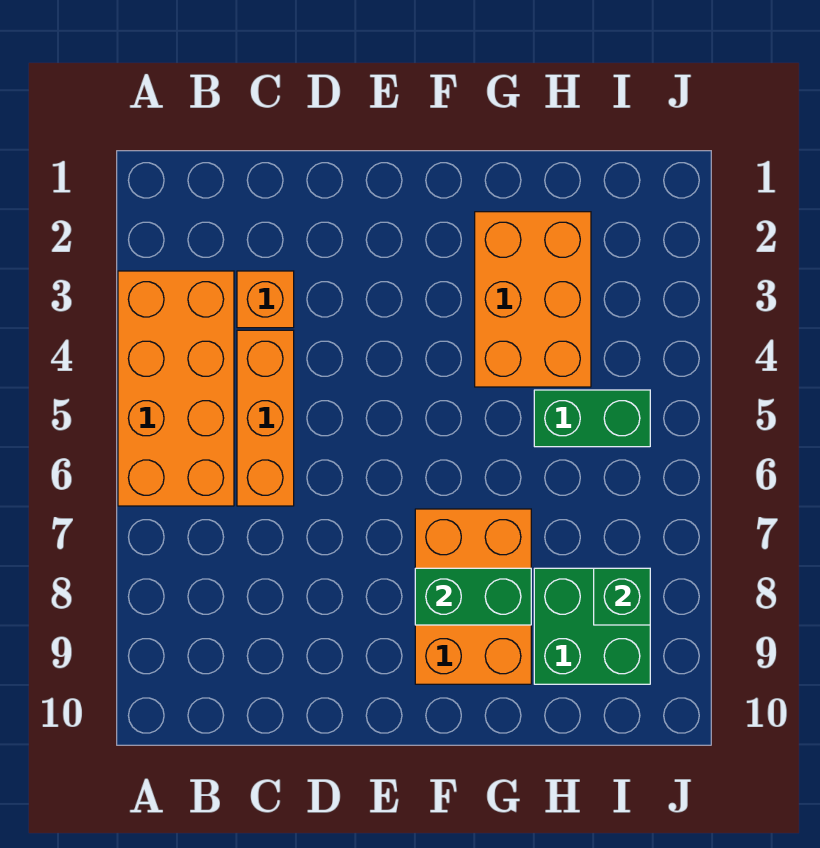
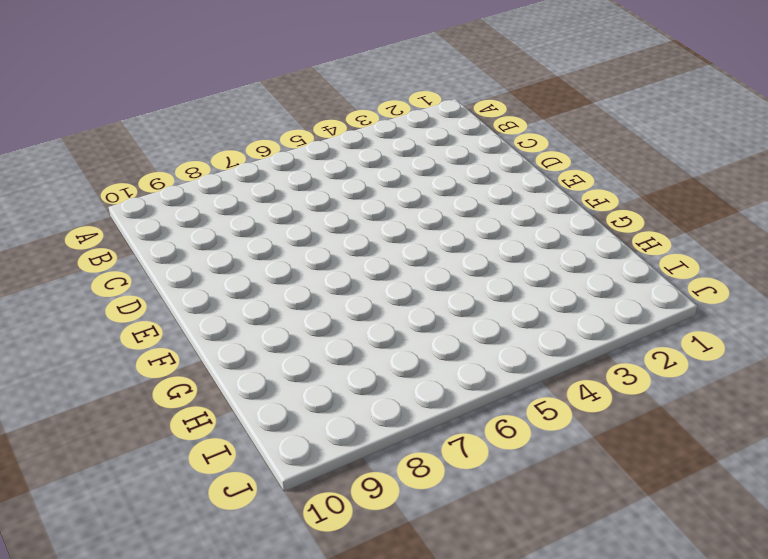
none -> orange 2x4 brick [118,271,234,506]
none -> orange 1x1 brick [237,271,294,328]

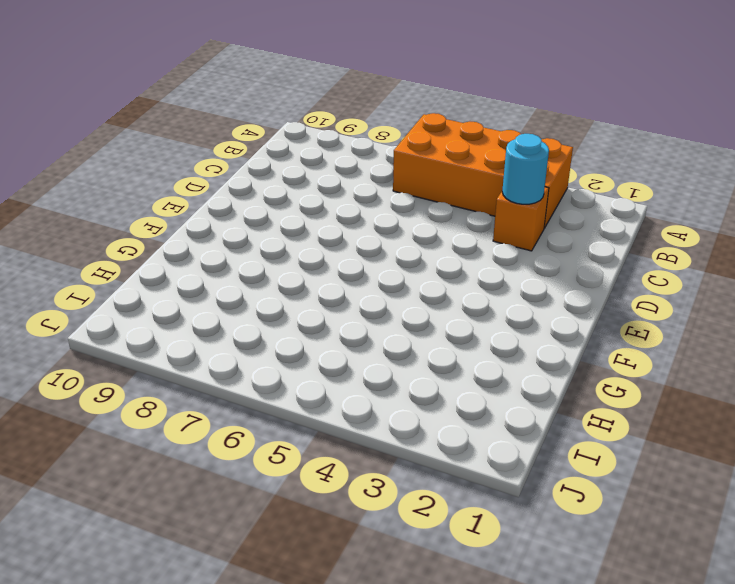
cyan 1x1 round brick [502,134,549,204] -> none
none -> orange 1x3 brick [237,330,294,506]
none -> orange 2x3 brick [415,509,531,684]

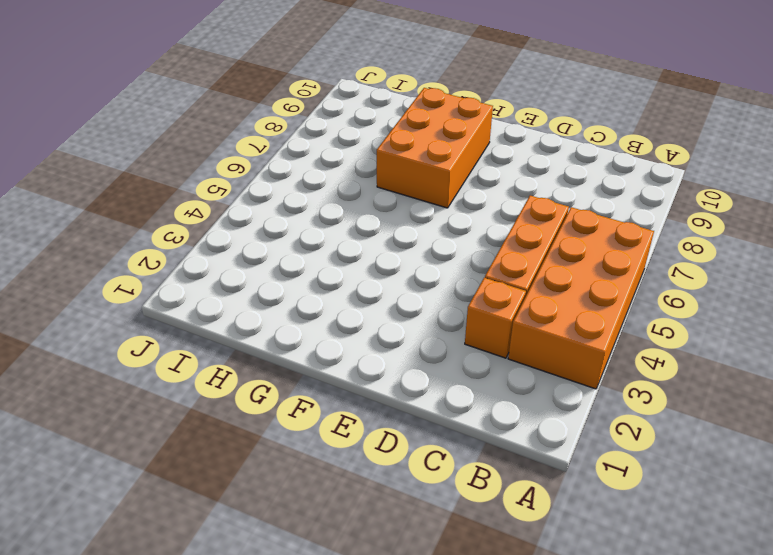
none -> orange 2x3 brick [475,212,591,387]
none -> green 1x2 brick [534,390,650,447]

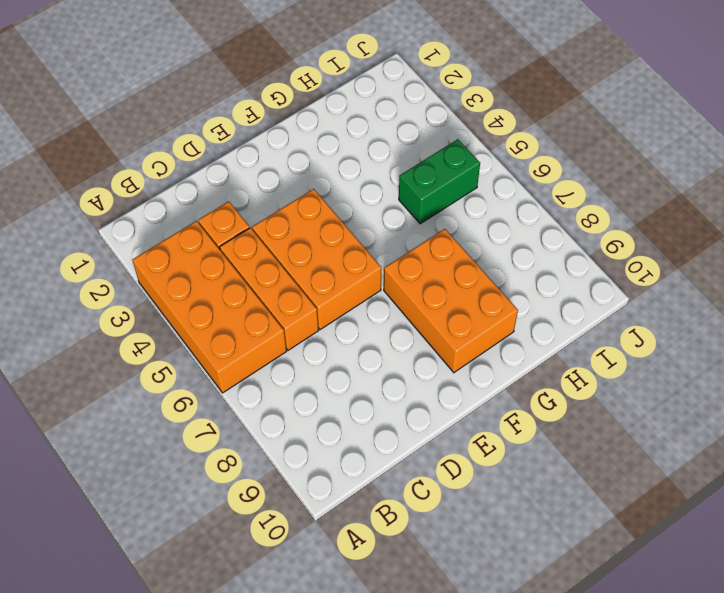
orange 2x3 brick [252,189,381,330] -> orange 2x3 brick moved to [475,212,591,387]
none -> green 2x2 brick [534,568,650,684]
none -> green 1x2 brick [415,568,531,625]

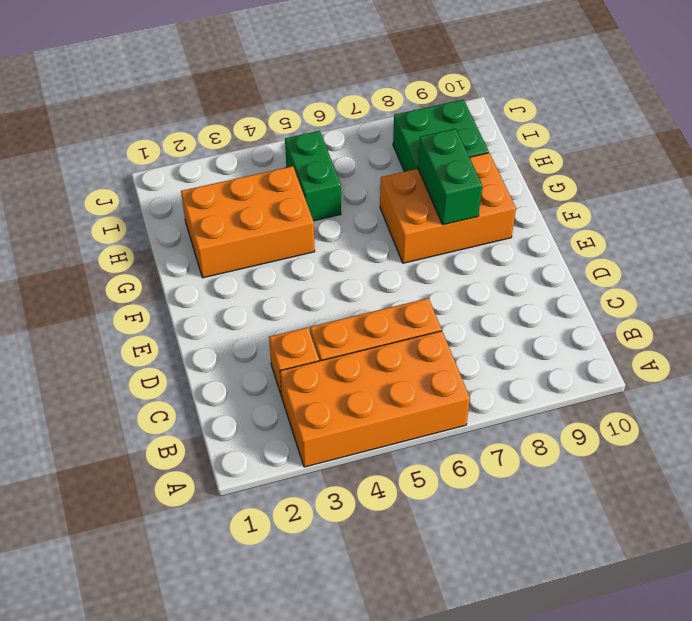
none -> green 1x1 brick [594,568,650,625]

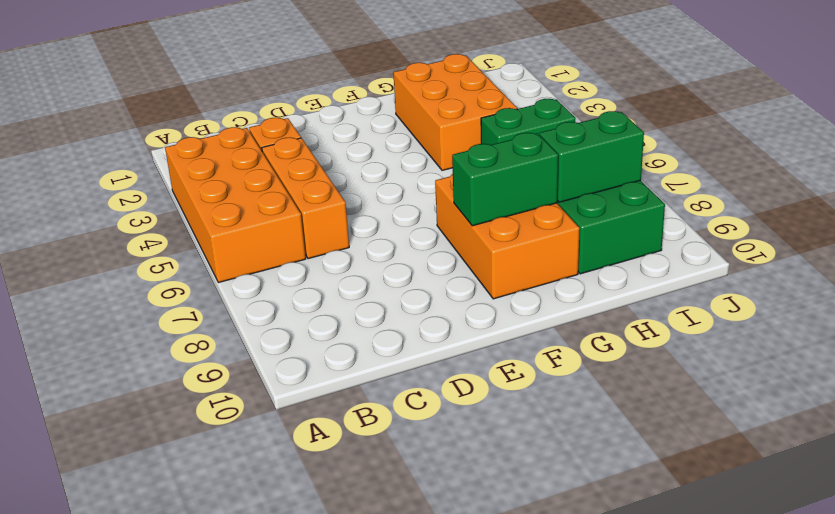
green 1x2 brick [540,111,644,202] -> green 1x1 brick [594,568,650,625]

